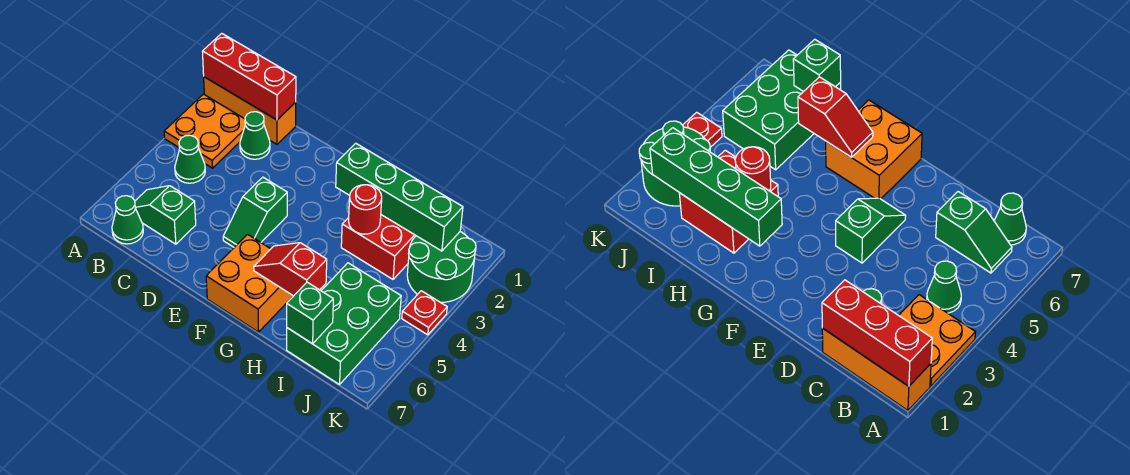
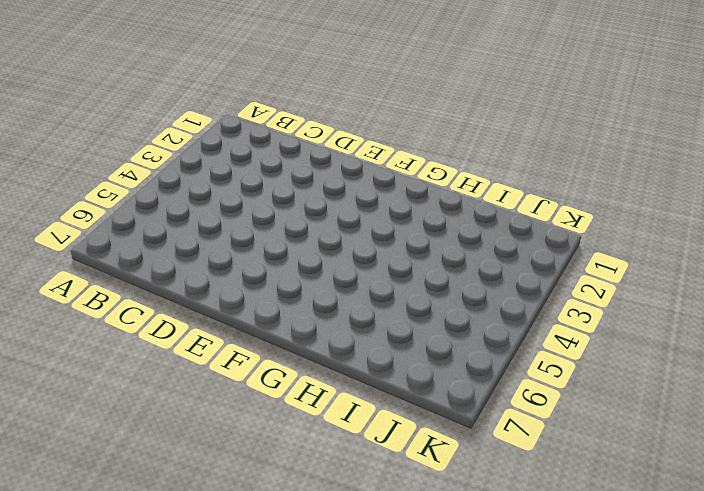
none -> orange 1x3 brick [204,77,296,144]
none -> orange 2x2 plate [164,94,245,168]
none -> green 1x1 cone [175,135,205,183]

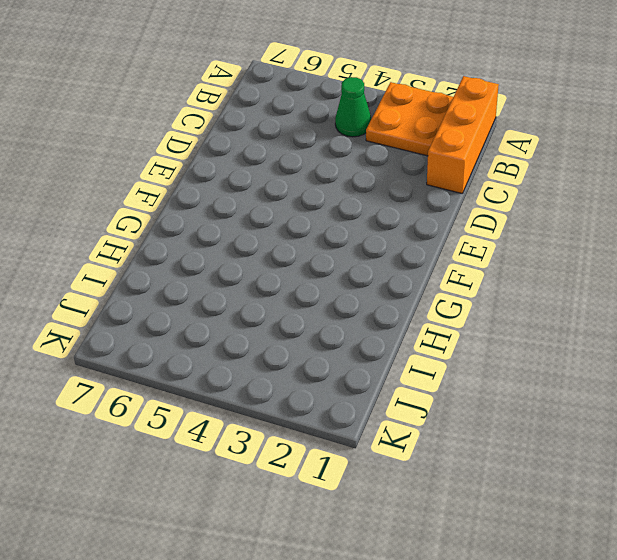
none -> green 1x2 slope [135,186,196,244]
none -> green 1x1 cone [112,196,143,244]
none -> green 1x1 cone [240,112,270,159]

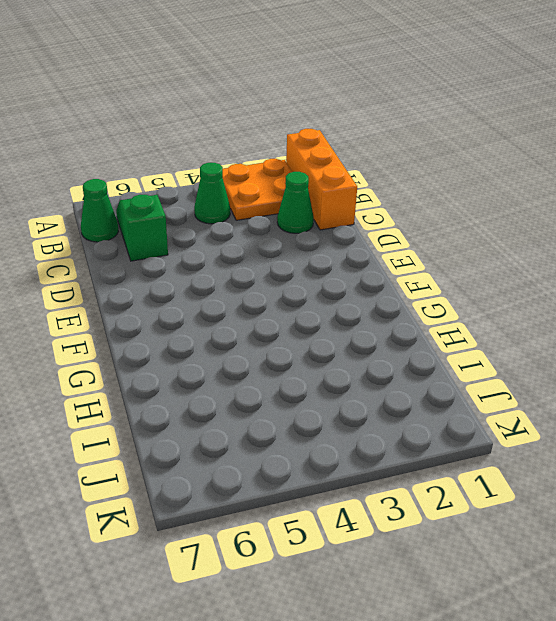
none -> green 1x2 slope [223,177,287,247]
none -> orange 2x2 brick [206,234,293,332]
none -> red 2x2 brick [341,215,416,279]

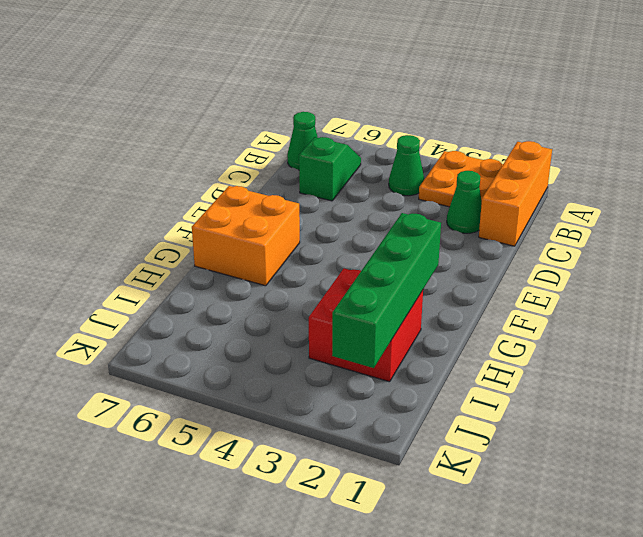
none -> green 1x2 slope [223,177,287,247]
none -> green 2x3 brick [287,263,401,384]
none -> green 2x2 round brick [407,232,476,302]

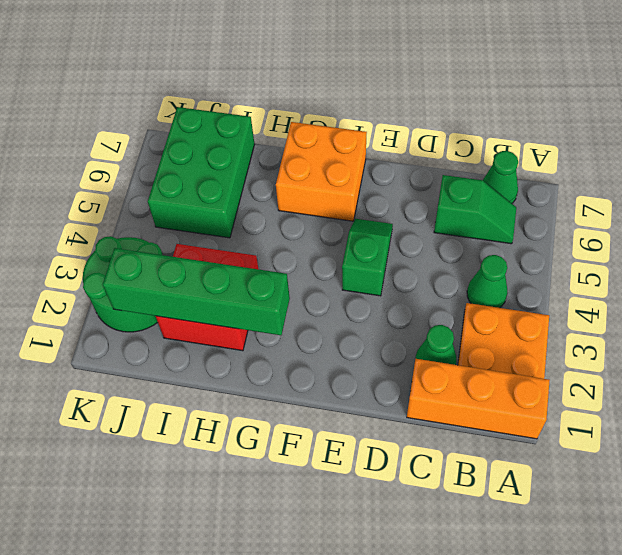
none -> red 1x1 plate [402,291,447,335]
none -> red 1x3 brick [203,33,296,120]
none -> red 1x2 slope [254,243,327,296]

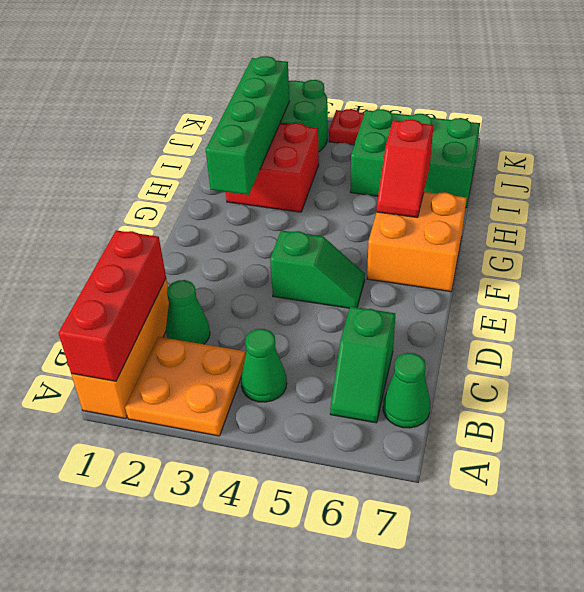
none -> red 1x1 round brick [349,185,382,234]
none -> green 1x1 brick [287,282,333,344]

